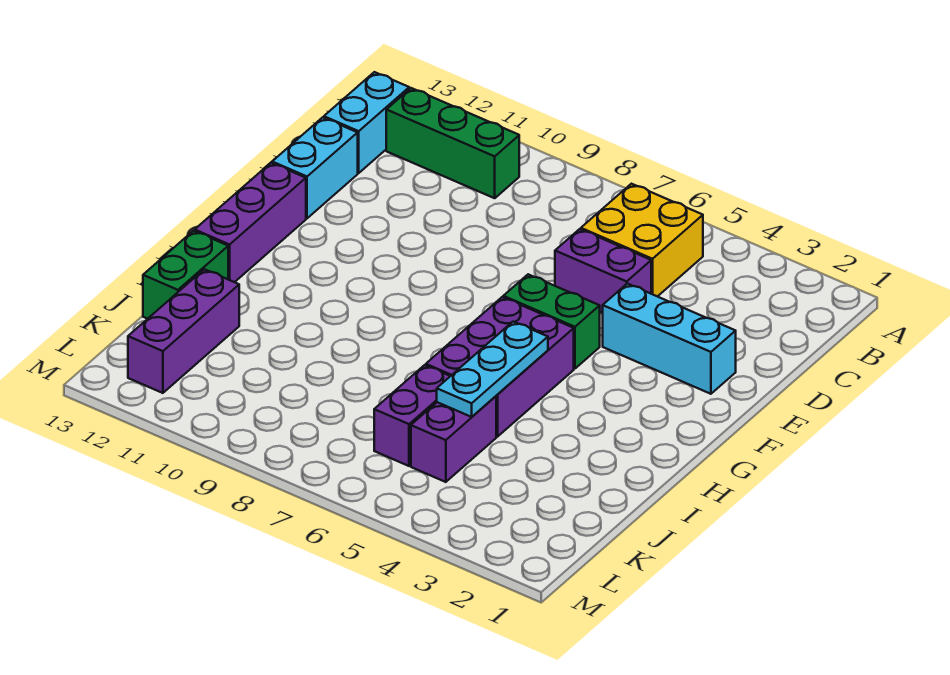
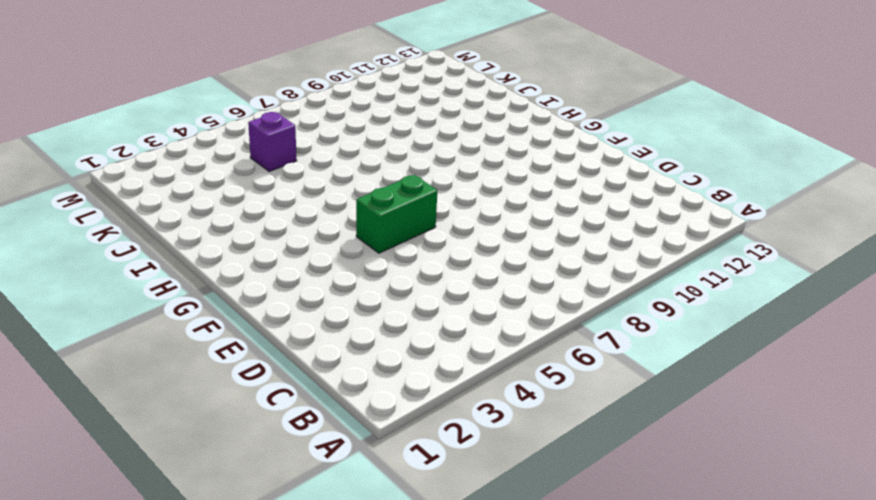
purple 1x1 brick [248,112,297,172] -> purple 1x2 brick [411,396,496,482]
none -> yellow 2x2 brick [581,184,703,297]
none -> green 1x3 brick [386,88,520,198]
none -> cyan 1x2 brick [324,72,409,173]

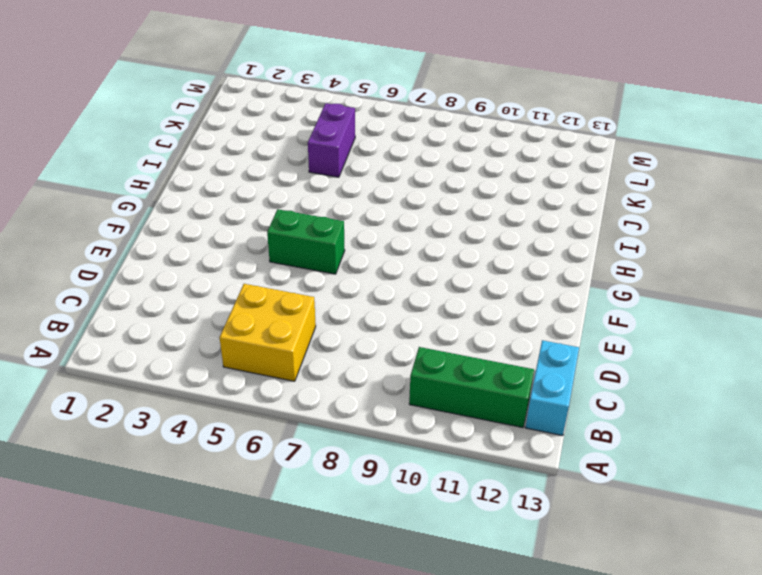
none -> purple 1x2 brick [555,229,651,313]
none -> cyan 1x2 brick [272,117,358,218]
none -> cyan 1x3 brick [603,284,736,394]

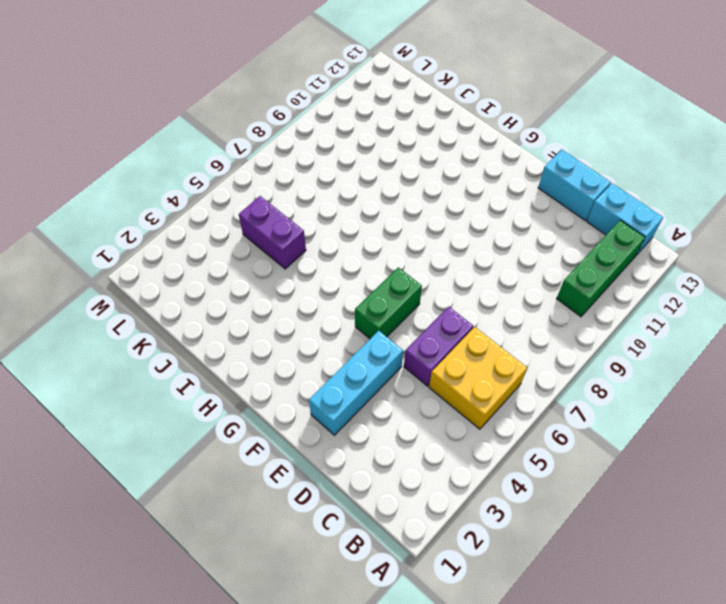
none -> purple 1x3 brick [195,163,306,282]
none -> purple 2x3 brick [426,297,574,437]
none -> green 1x2 brick [143,231,228,319]

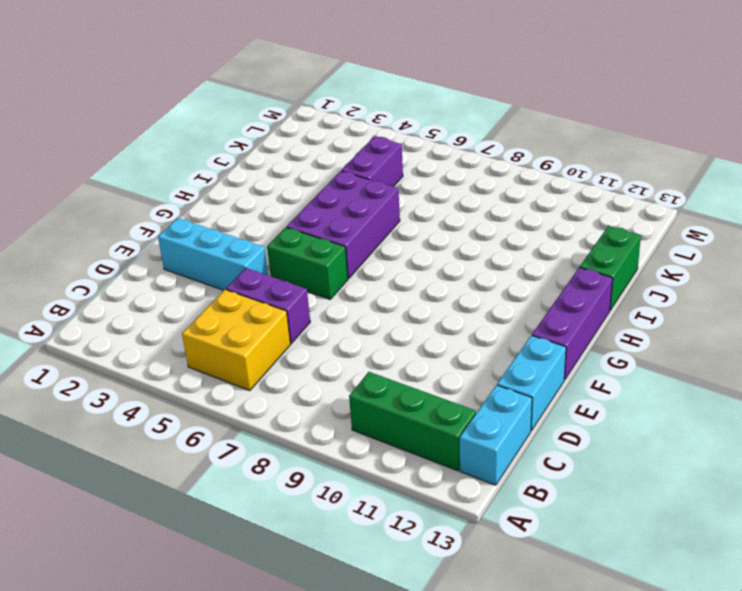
none -> purple 1x2 brick [374,365,450,466]
none -> purple 1x3 brick [128,269,239,393]
none -> cyan 1x3 plate [437,322,548,417]

